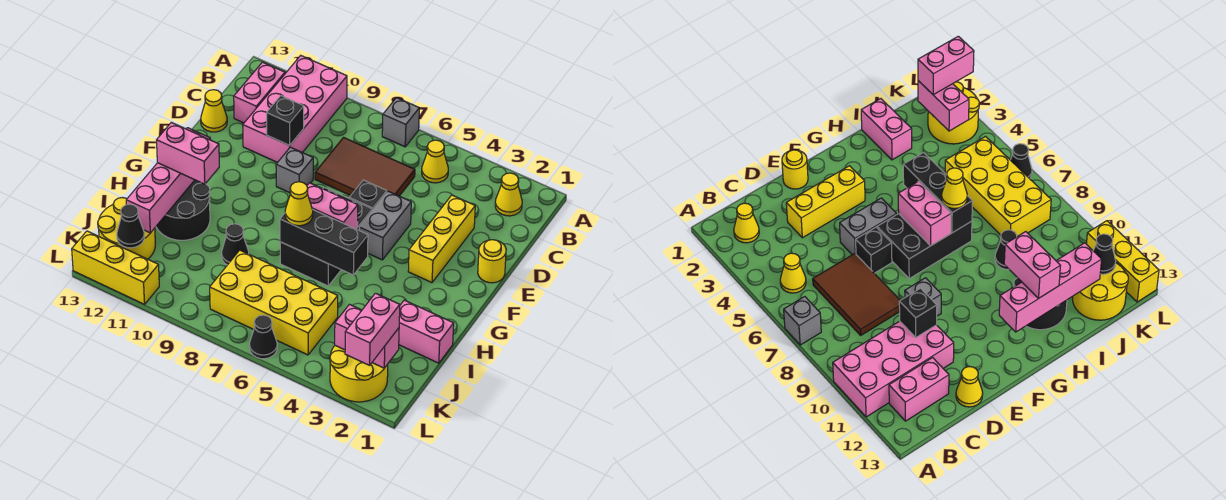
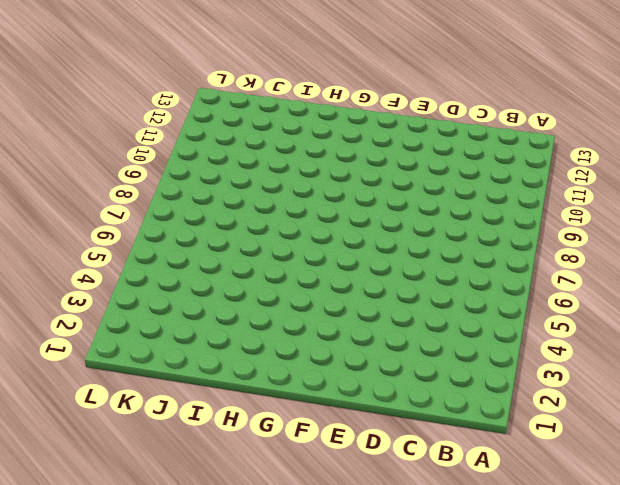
none -> grey 1x1 brick [382,98,419,147]
none -> pink 2x4 brick [243,55,347,163]
none -> yellow 1x1 cone [495,173,522,216]
none -> yellow 1x1 cone [422,140,448,183]

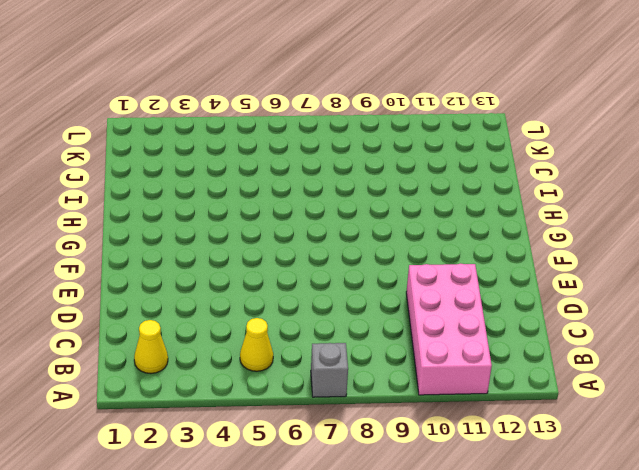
none -> pink 1x2 brick [234,62,285,123]
none -> brown 2x3 tile [315,138,415,196]
none -> yellow 1x3 brick [408,195,475,283]
none -> yellow 1x1 cone [201,90,227,132]

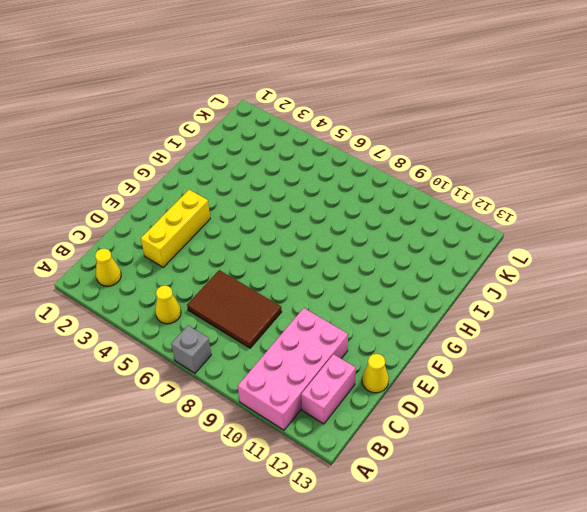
none -> yellow 1x1 round brick [478,240,506,283]
none -> grey 1x2 brick [359,191,411,260]
none -> black 1x1 brick [349,180,387,210]
none -> grey 1x1 brick [276,147,313,193]

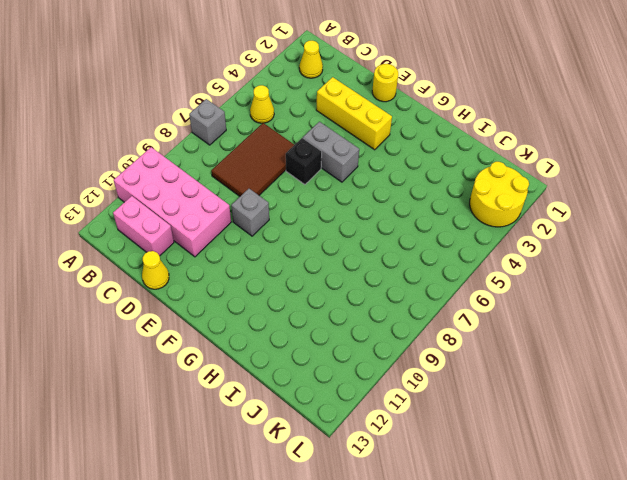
none -> black 2x3 brick [280,187,372,286]
none -> black 2x2 round brick [156,180,210,240]
none -> pink 1x2 brick [399,300,454,363]
none -> black 1x1 cone [222,224,249,265]

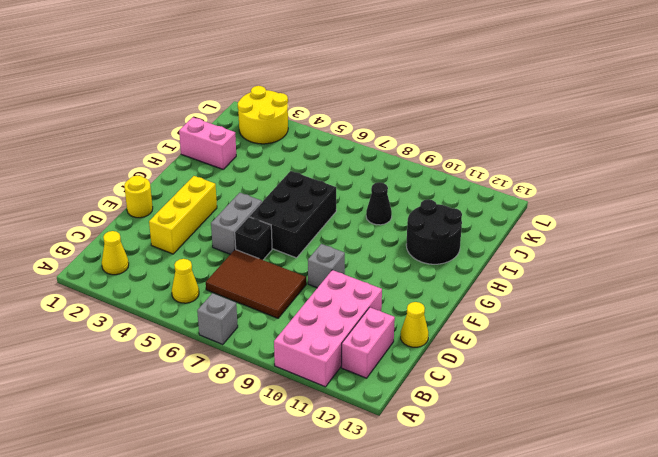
none -> yellow 2x4 brick [210,250,338,355]
none -> yellow 2x2 round brick [98,198,155,259]
none -> black 1x1 cone [249,315,277,359]
none -> yellow 1x3 brick [72,231,159,304]

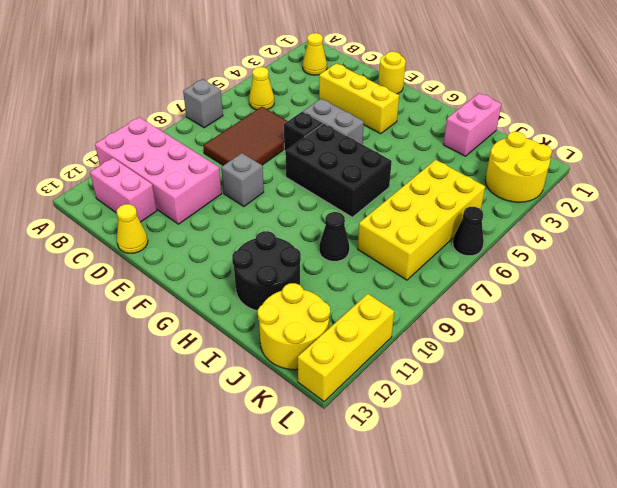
none -> black 1x1 brick [267,96,304,145]
none -> pink 1x2 brick [307,183,358,229]
none -> pink 1x4 brick [126,128,210,233]
none -> black 1x3 brick [280,210,368,275]

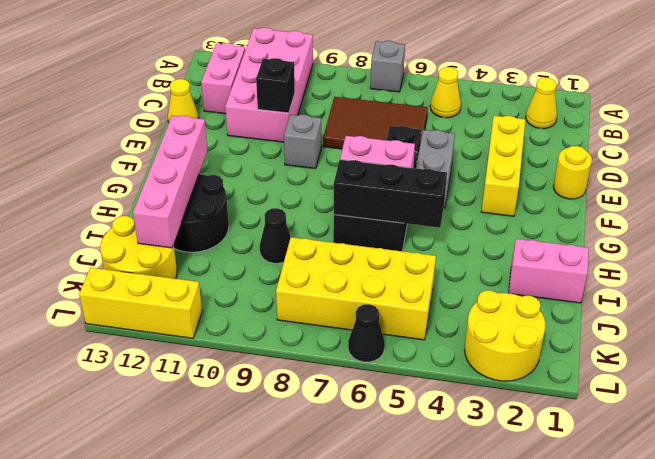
none -> pink 1x2 brick [335,304,399,368]
none -> black 1x1 cone [117,204,144,248]
none -> yellow 1x1 cone [285,182,313,226]
none -> pink 1x2 brick [157,122,219,184]

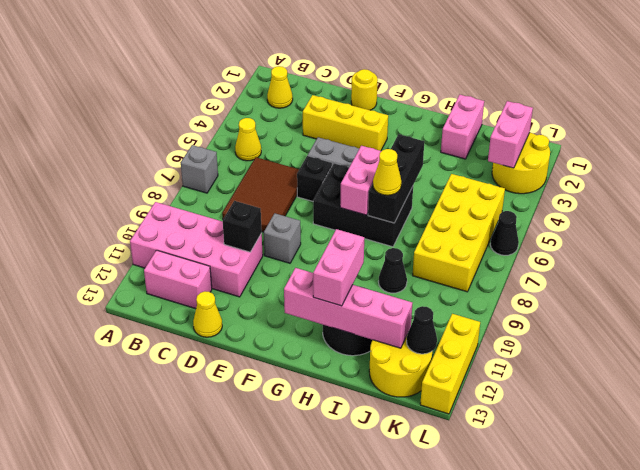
none -> pink 1x2 brick [345,293,400,365]

